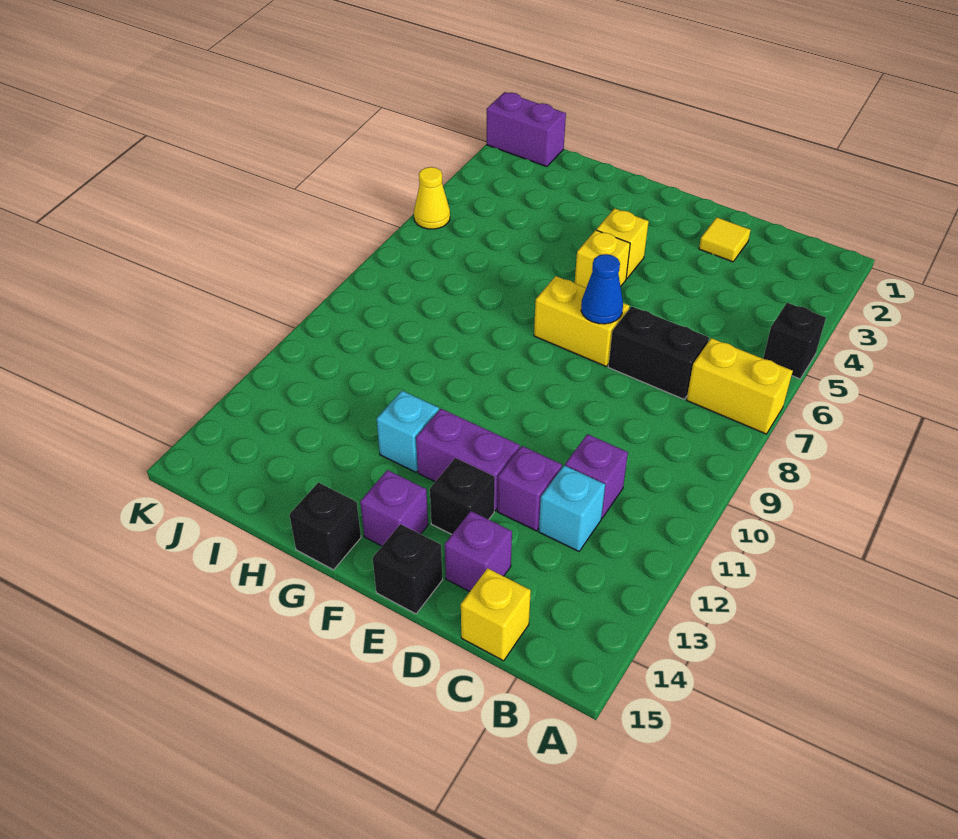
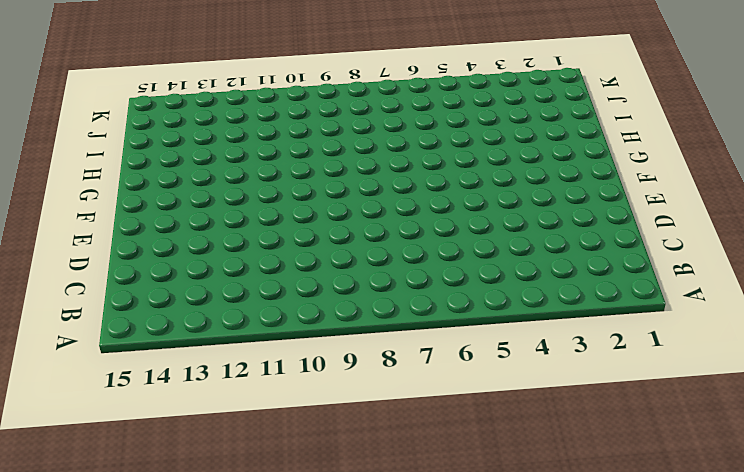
none -> black 1x1 brick [763,303,826,379]
none -> yellow 1x2 brick [687,338,793,434]
none -> black 1x2 brick [608,306,709,399]

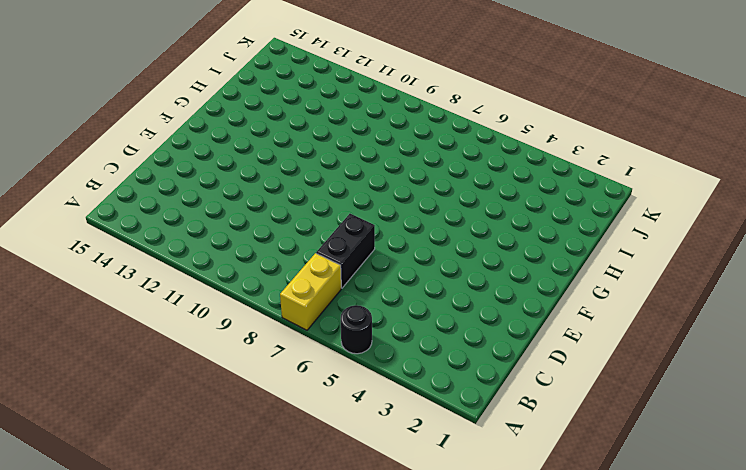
black 1x1 round brick [341,305,372,354] -> black 1x1 brick [763,303,826,379]
none -> purple 1x1 brick [565,434,628,518]
none -> cyan 1x1 brick [539,465,605,551]
none -> yellow 1x1 brick [461,568,531,661]

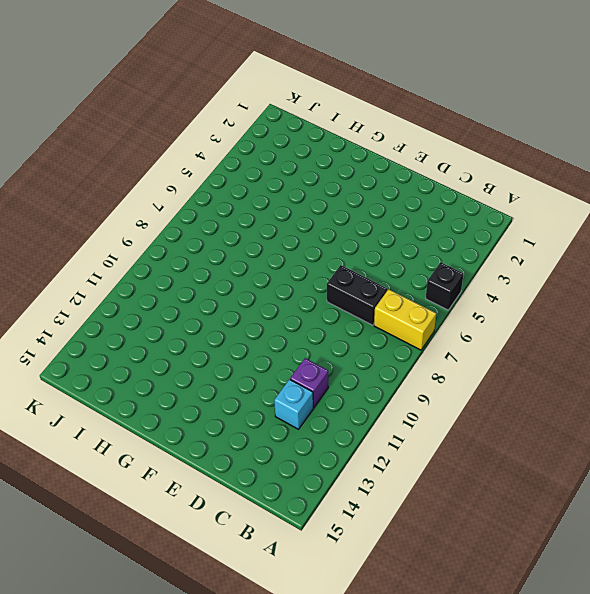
none -> yellow 1x1 brick [461,568,531,661]
none -> yellow 1x1 tile [699,217,751,262]
none -> purple 1x1 brick [497,446,562,531]

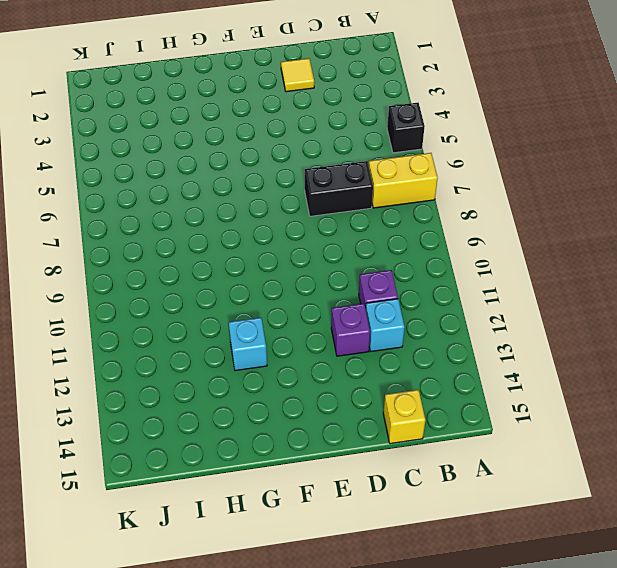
none -> purple 1x1 brick [445,511,512,591]
none -> yellow 1x2 brick [534,276,630,366]
none -> purple 1x2 brick [416,409,520,511]

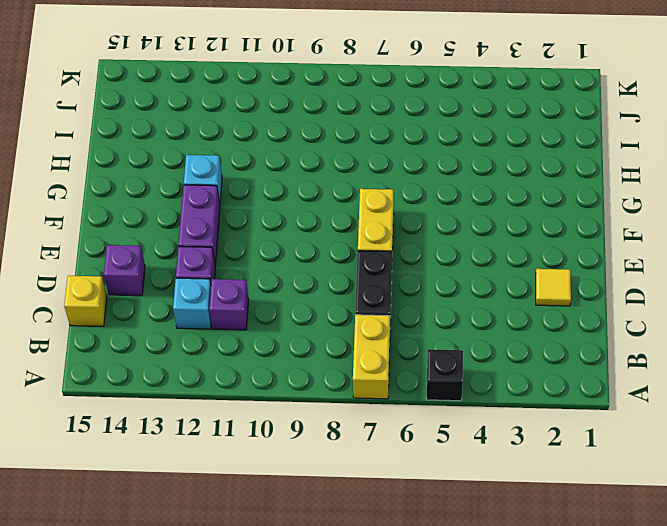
none -> black 1x1 brick [430,458,495,534]
none -> black 1x1 brick [373,524,443,614]
none -> yellow 1x1 brick [597,208,649,279]

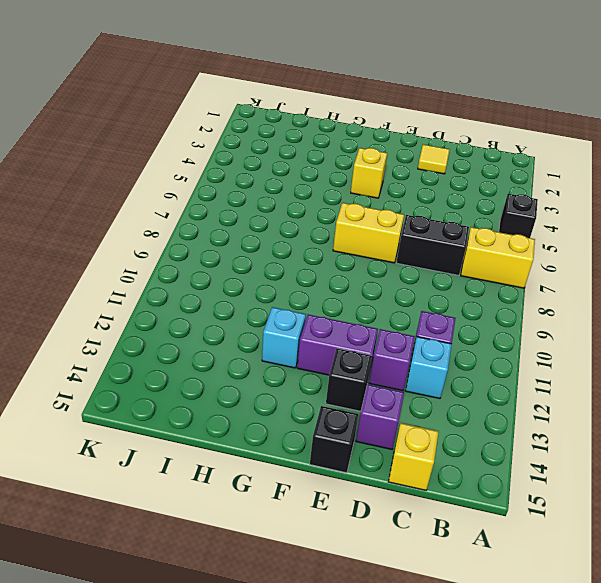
none -> yellow 1x1 brick [575,230,630,288]
none -> purple 1x1 brick [360,470,428,546]
none -> black 1x1 brick [289,482,361,570]

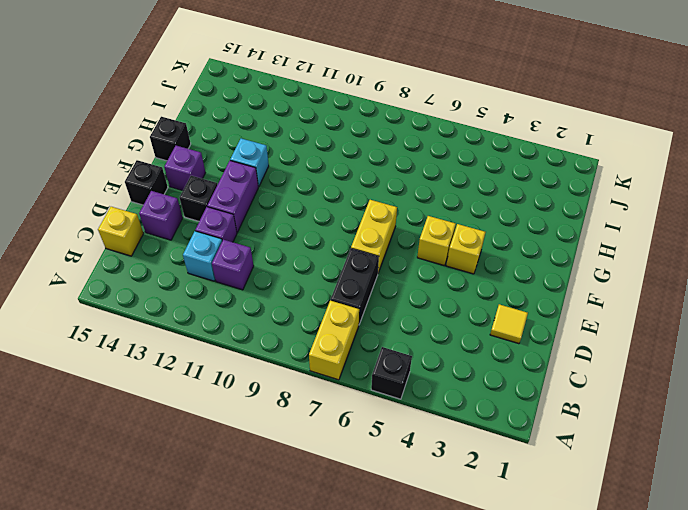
none -> purple 1x2 brick [487,92,566,167]
none -> yellow 1x1 cone [414,167,450,229]
none -> blue 1x1 cone [581,254,623,324]

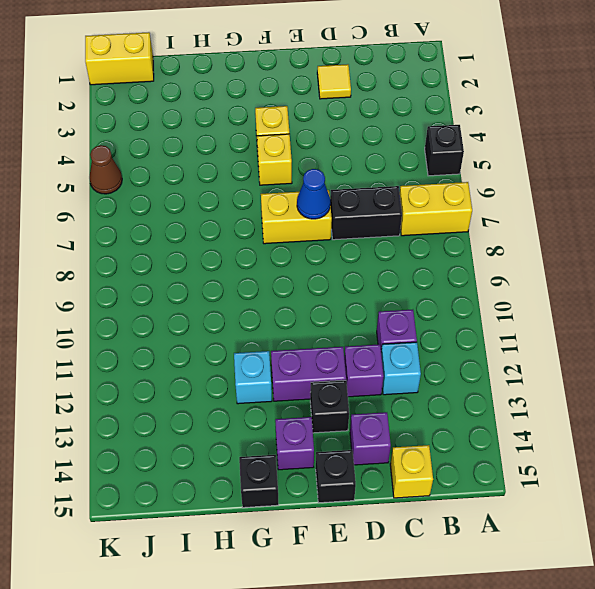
yellow 1x2 brick [85,32,154,85] -> purple 1x2 brick [487,92,566,167]
brown 1x1 cone [89,145,122,194] -> yellow 1x1 cone [414,167,450,229]

